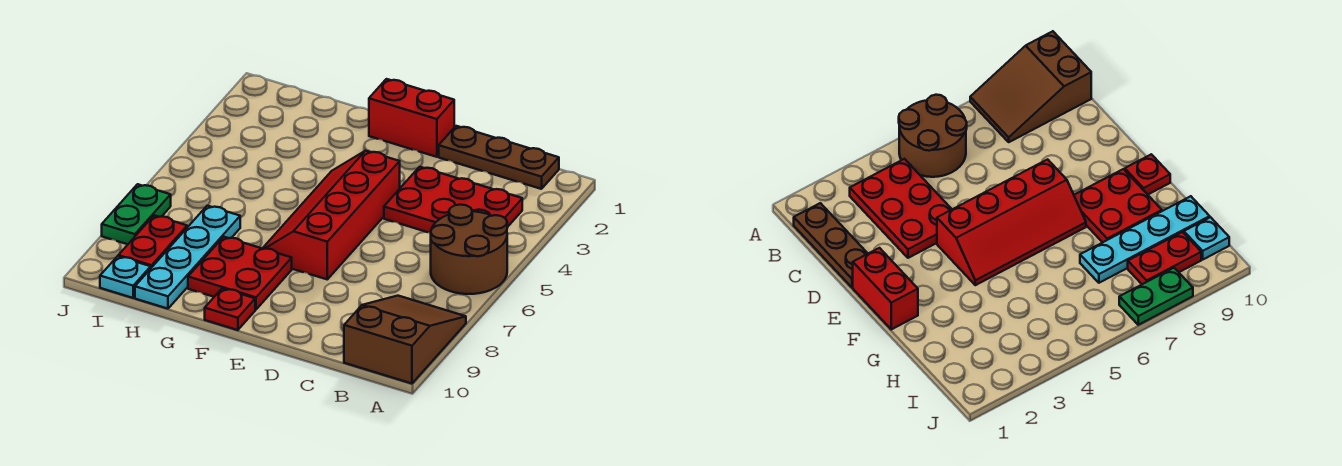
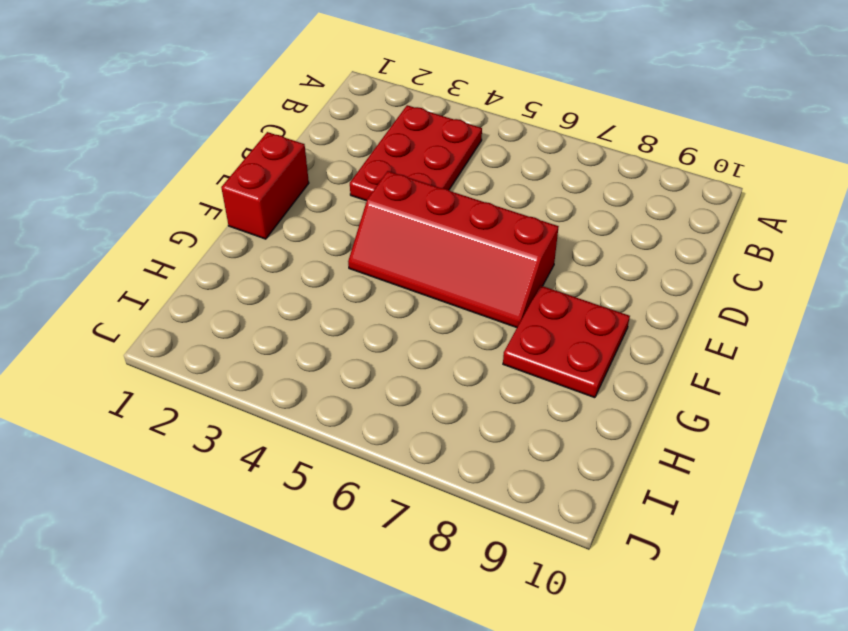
none -> brown 2x2 round brick [431,205,507,294]
none -> brown 2x3 slope [344,296,466,384]
none -> brown 1x3 plate [439,126,559,189]

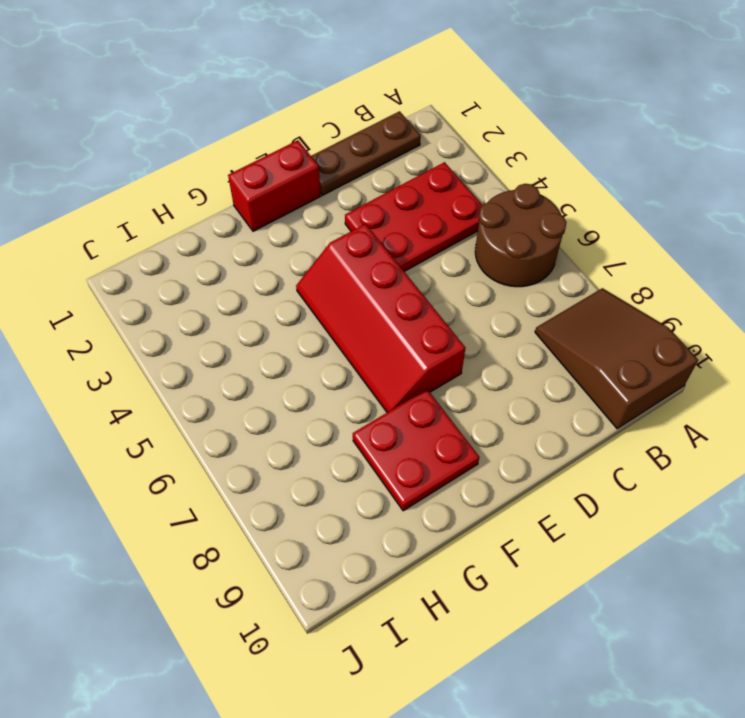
none -> red 1x1 plate [205,288,255,330]
none -> cyan 1x4 plate [135,206,240,309]
none -> red 1x2 plate [118,215,187,268]

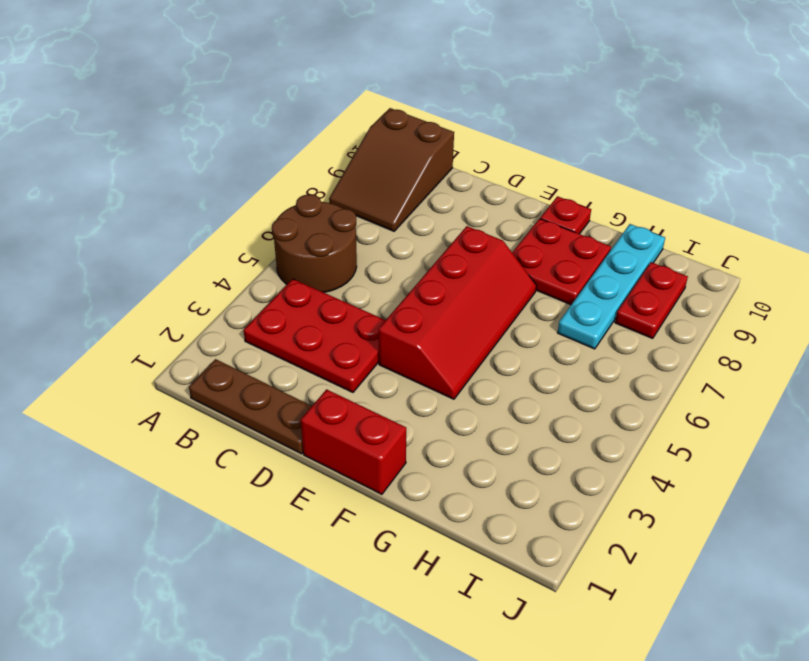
none -> cyan 1x1 plate [100,256,151,298]
none -> green 1x2 plate [102,184,171,244]

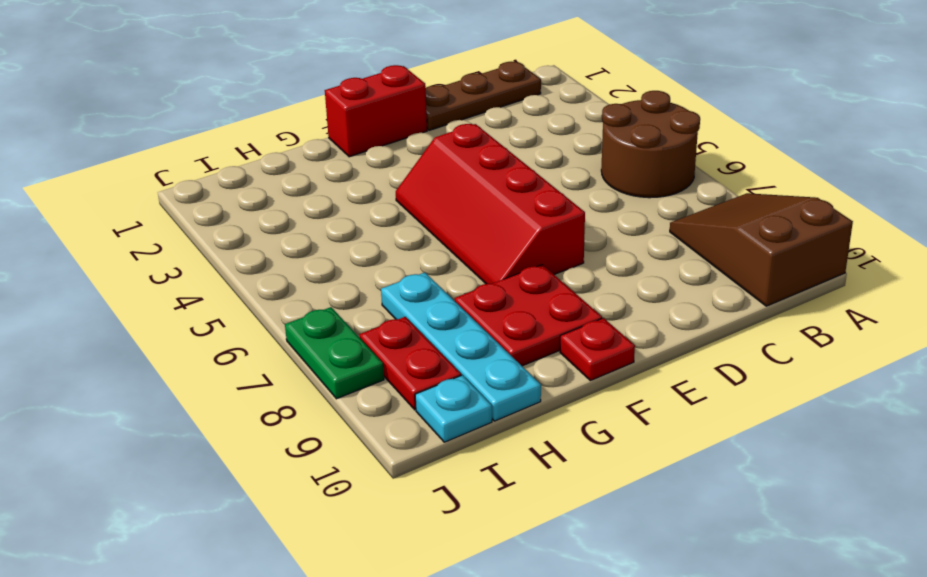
none -> red 2x3 plate [384,167,522,233]

